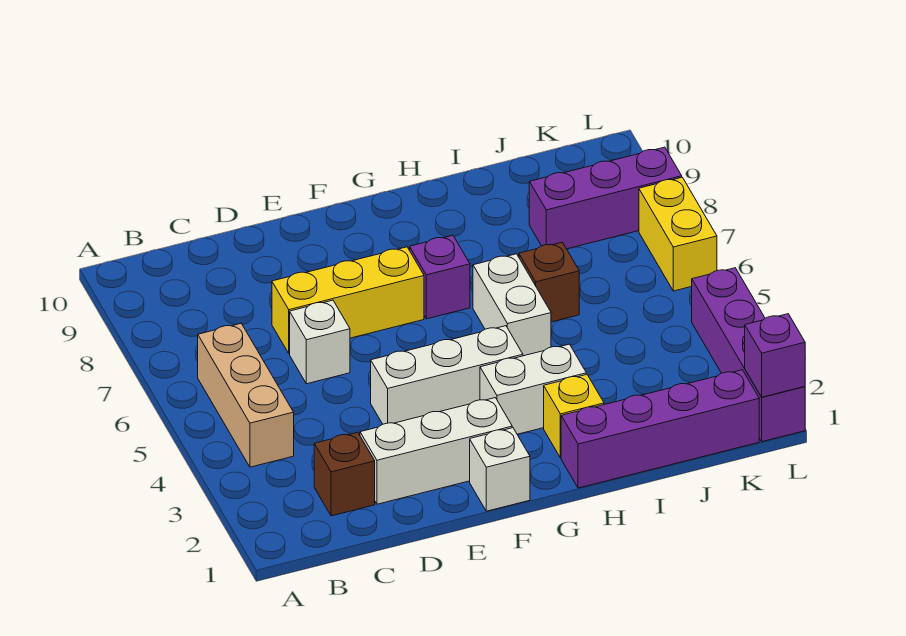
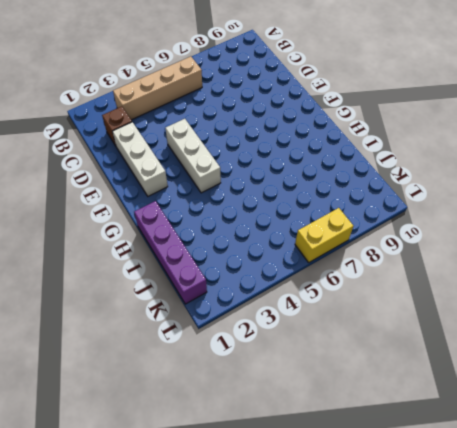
tan 1x4 brick [113,56,202,120] -> tan 1x3 brick [198,324,294,467]
none -> white 1x1 brick [290,300,350,384]
none -> yellow 1x3 brick [272,247,424,354]
none -> white 1x1 brick [470,428,530,511]

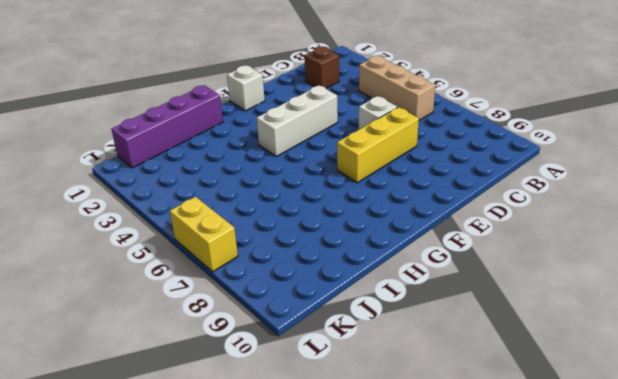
none -> white 1x3 brick [360,398,512,504]
none -> white 1x2 brick [480,344,586,434]
none -> purple 1x1 brick [410,235,470,319]

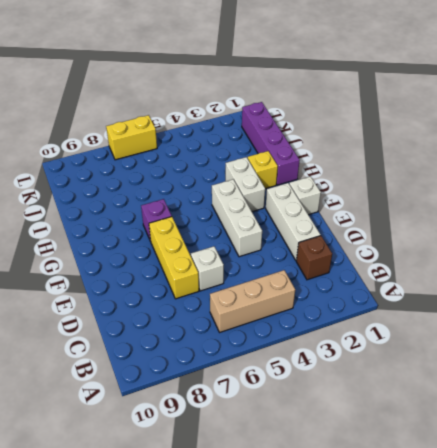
none -> white 1x2 brick [473,254,551,356]
none -> brown 1x1 brick [519,242,579,322]
none -> purple 1x3 brick [529,147,682,249]

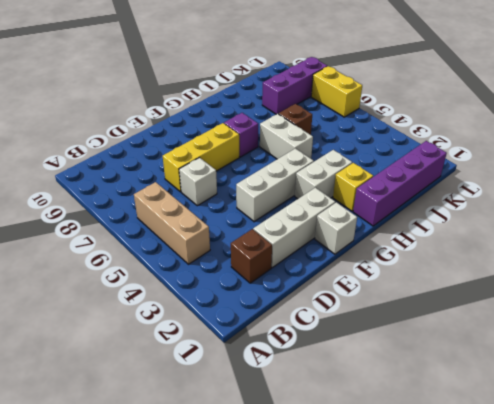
none -> purple 1x4 brick [692,268,805,442]
none -> purple 1x1 brick [745,314,805,397]

